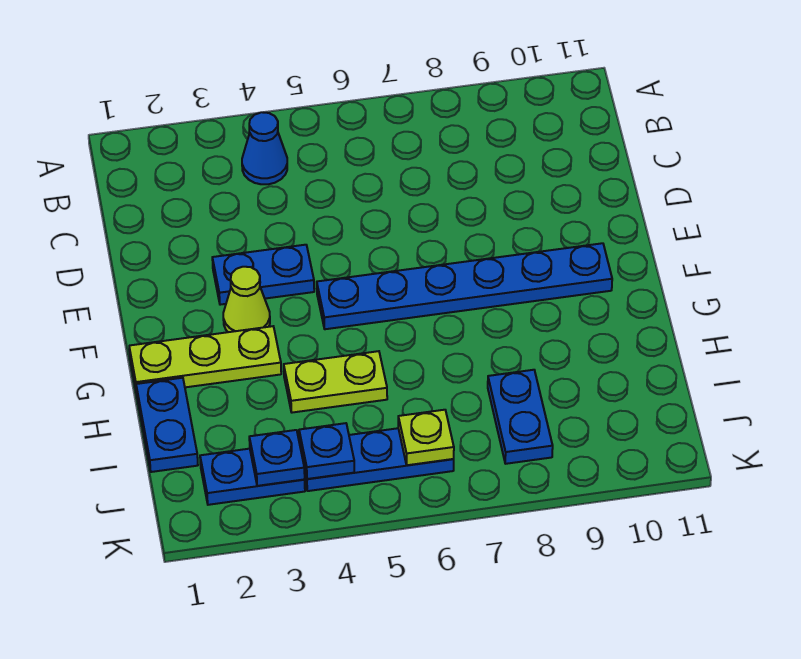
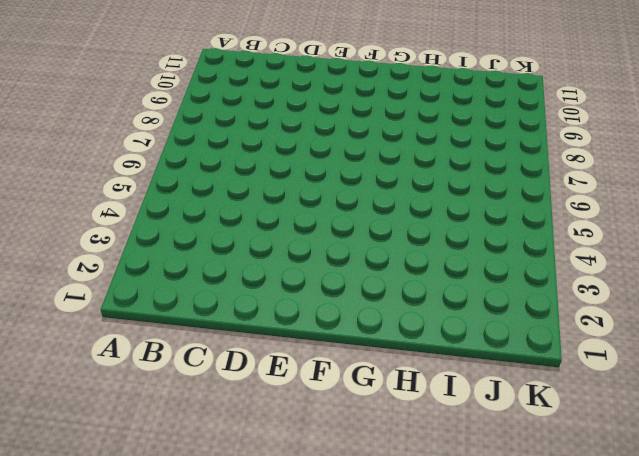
none -> blue 1x1 cone [242,112,287,184]
none -> blue 1x2 plate [212,245,314,305]
none -> lime 1x1 cone [223,267,270,332]

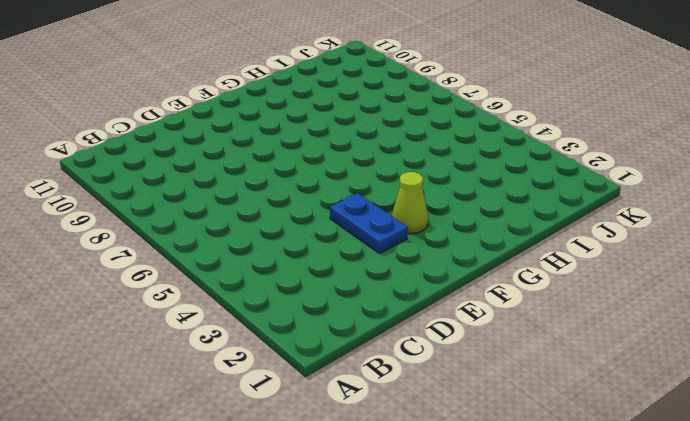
none -> blue 1x1 cone [242,112,287,184]
none -> blue 1x6 plate [317,243,612,329]
none -> lime 1x3 plate [129,326,281,394]

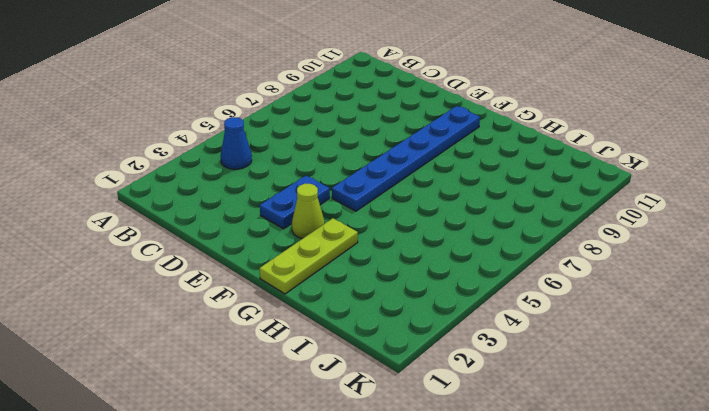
none -> blue 1x2 plate [136,378,198,472]
none -> lime 1x2 plate [284,351,387,413]
none -> blue 1x2 plate [488,370,553,464]

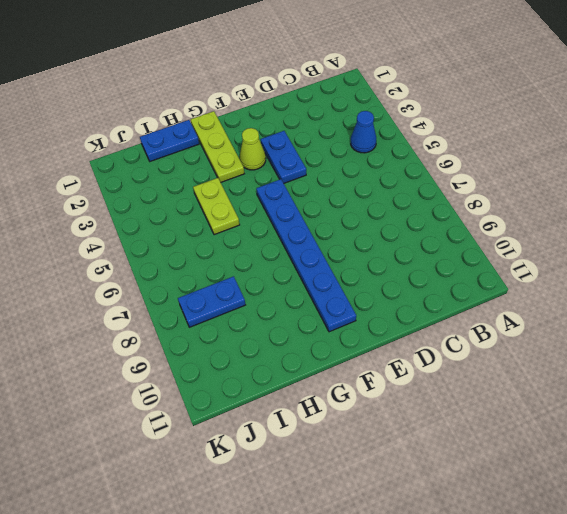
none -> blue 1x2 plate [200,449,305,505]
none -> blue 1x3 plate [301,428,454,491]
none -> blue 1x1 plate [249,430,305,486]

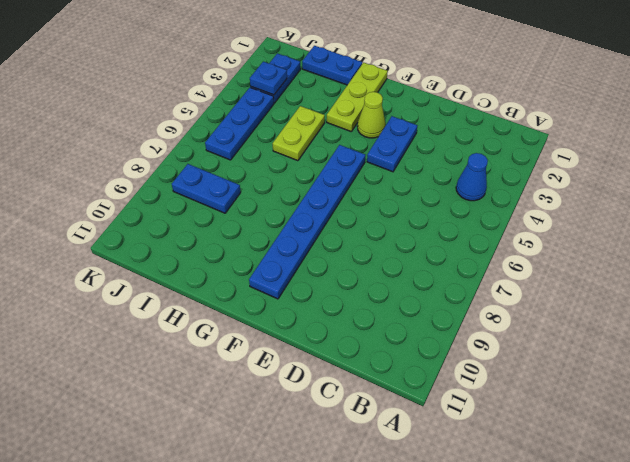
none -> blue 1x1 plate [299,423,354,479]
none -> lime 1x1 plate [398,410,454,465]

